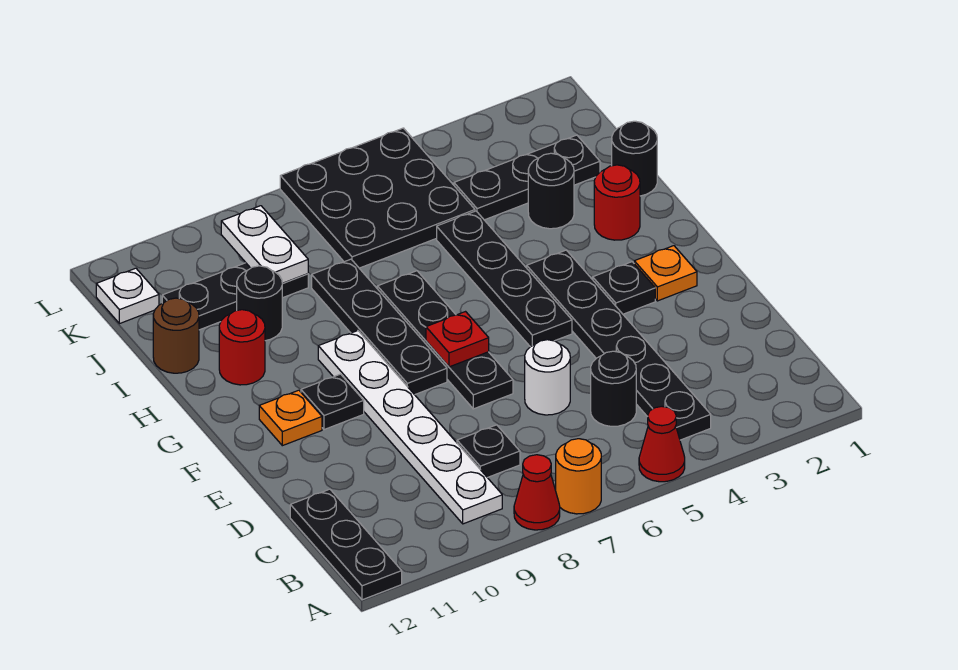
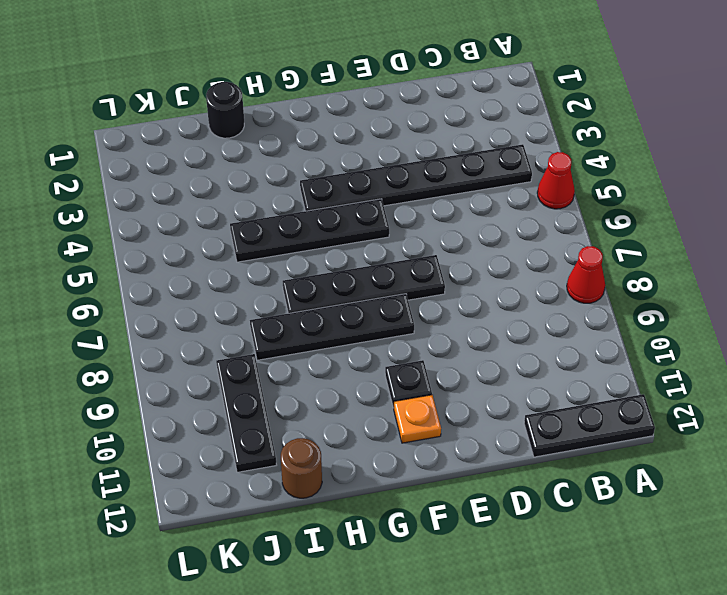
none -> orange 1x1 round brick [556,439,601,514]
none -> white 1x6 plate [318,331,502,524]
none -> black 1x1 round brick [591,351,636,426]

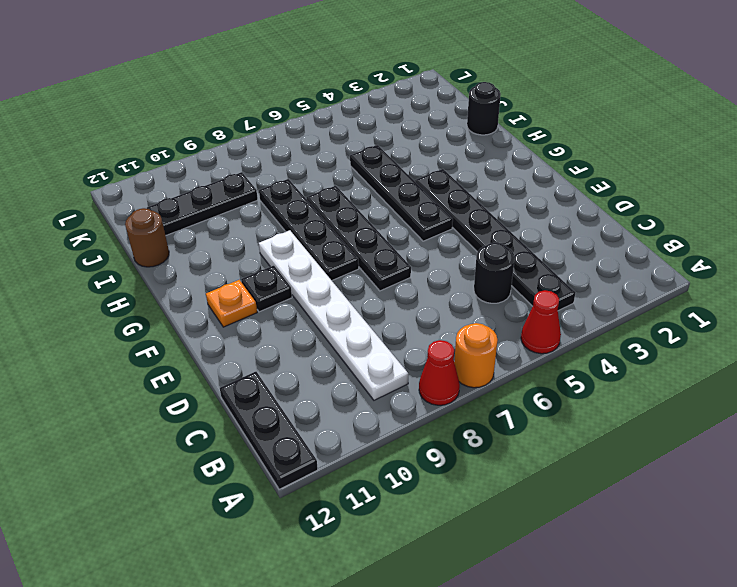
none -> black 1x1 plate [457,425,520,478]
none -> white 1x1 round brick [525,340,570,415]
none -> orange 1x1 plate [634,246,697,301]

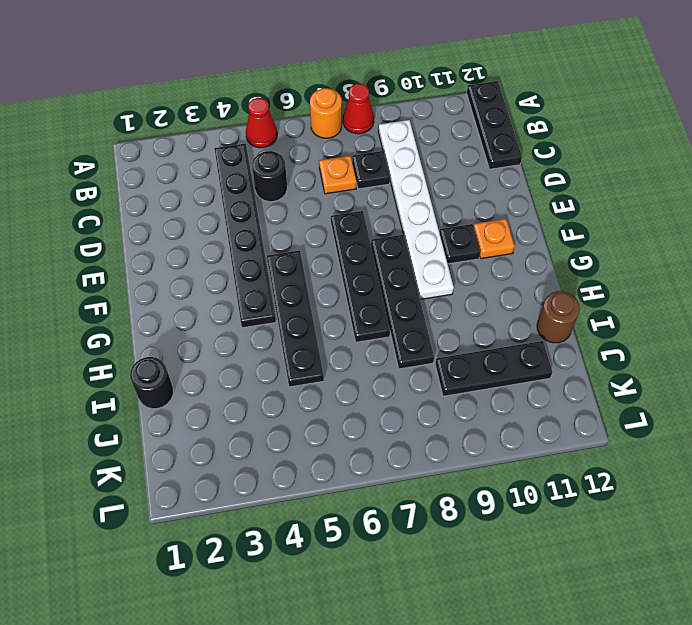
orange 1x1 plate [319,156,356,194] -> orange 1x1 plate moved to [634,246,697,301]
none -> white 1x1 round brick [525,340,570,415]
none -> black 1x1 plate [593,262,655,314]
none -> red 1x1 round brick [594,165,640,240]

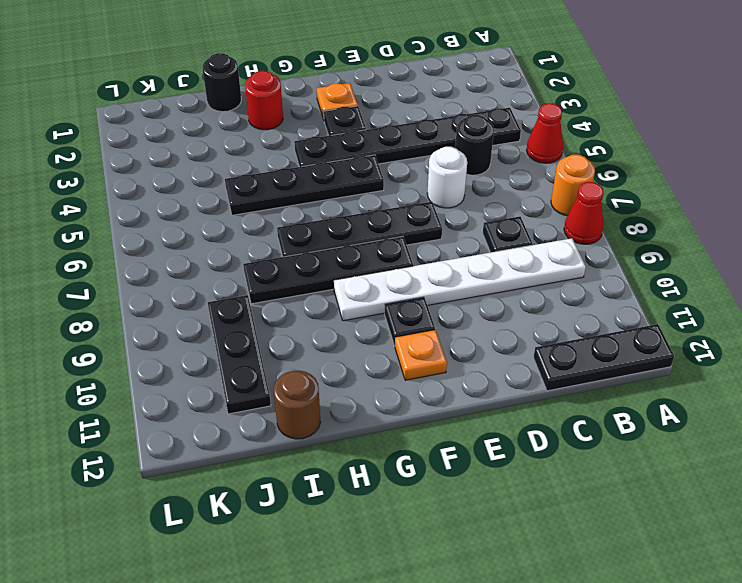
none -> red 1x1 round brick [219,310,265,385]
none -> black 1x1 round brick [528,153,574,229]
none -> black 1x1 round brick [237,266,283,341]

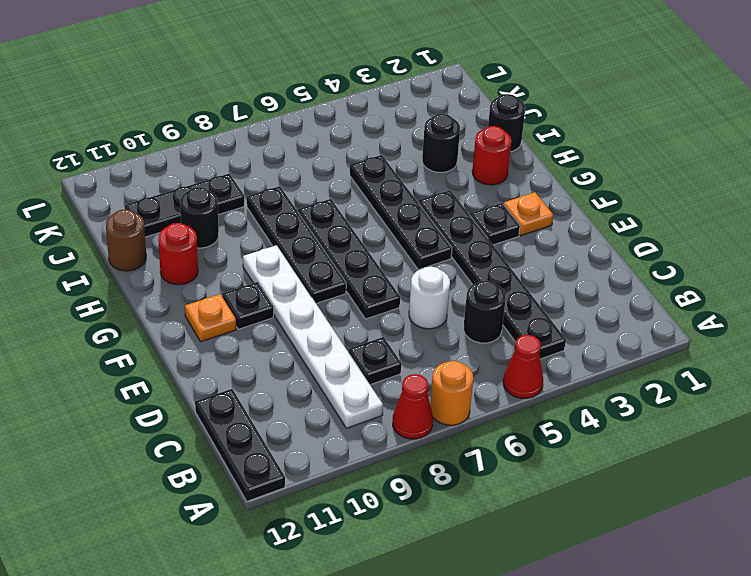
none -> black 1x3 plate [454,135,600,220]
none -> black 3x3 plate [280,128,475,268]
none -> white 1x1 plate [96,268,159,324]

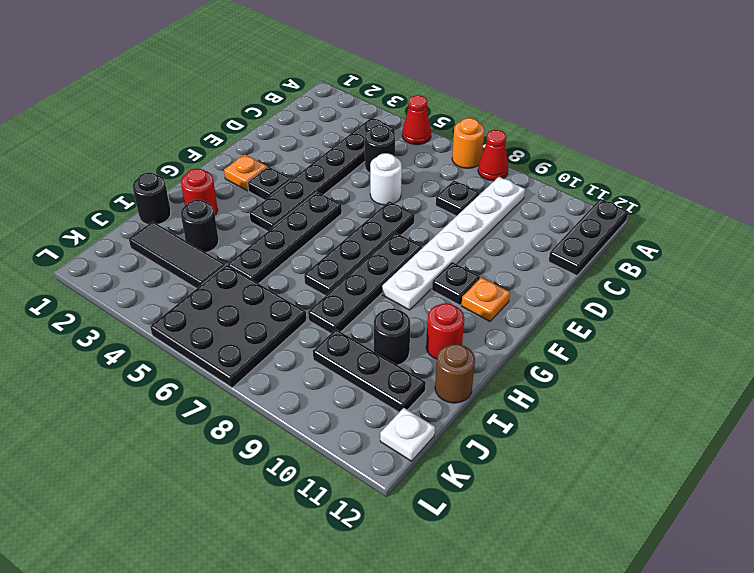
black 1x3 tile [129,221,225,289] -> black 1x3 plate [454,135,600,220]
none -> red 1x1 plate [426,312,489,367]
none -> white 1x2 plate [221,206,308,283]

